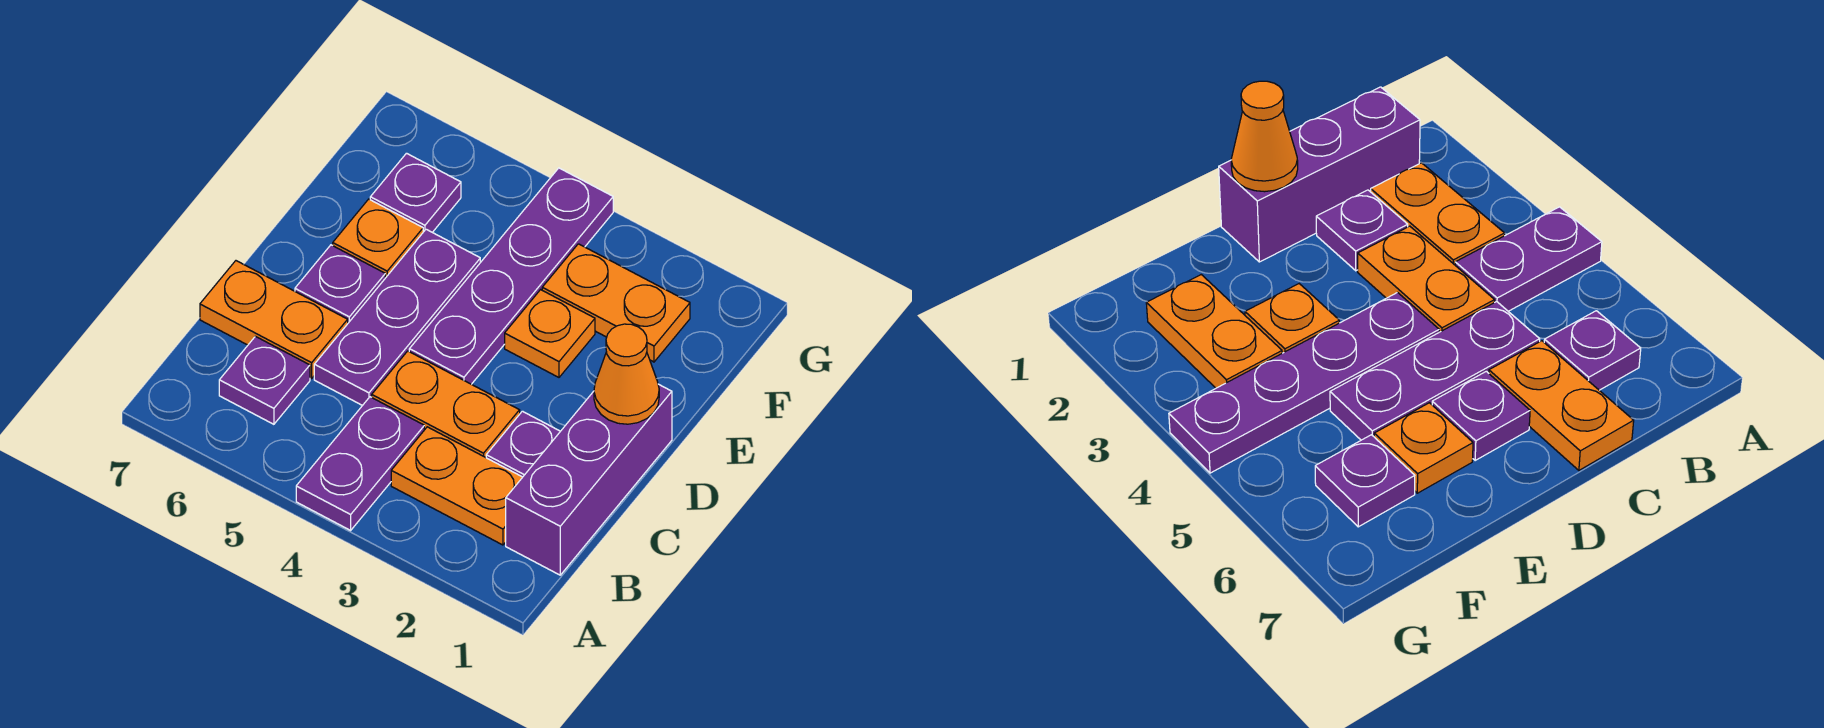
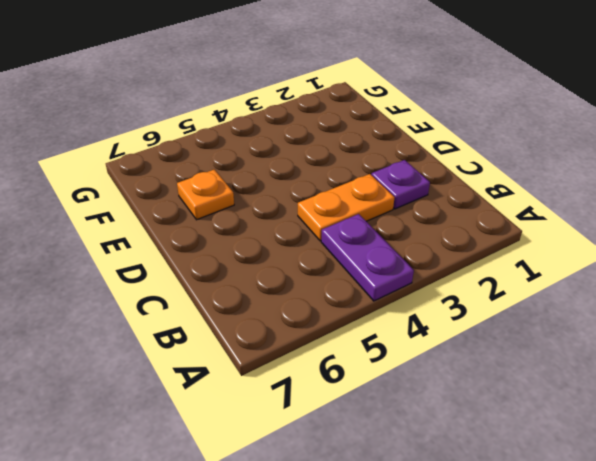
none -> purple 1x3 brick [506,384,672,575]
none -> orange 1x2 plate [391,427,522,545]
none -> purple 1x1 plate [219,336,310,424]

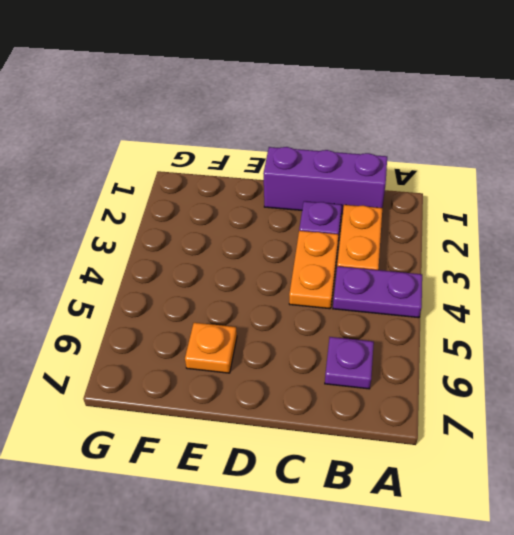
none -> purple 1x3 plate [314,229,480,406]
none -> orange 1x2 plate [200,261,348,379]
none -> purple 1x4 plate [409,168,613,384]

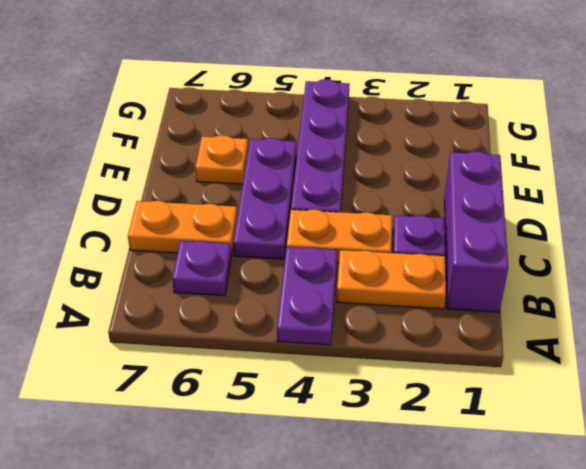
none -> purple 1x1 plate [295,245,385,323]
none -> orange 1x1 plate [505,290,595,377]
none -> orange 1x2 plate [542,244,690,362]

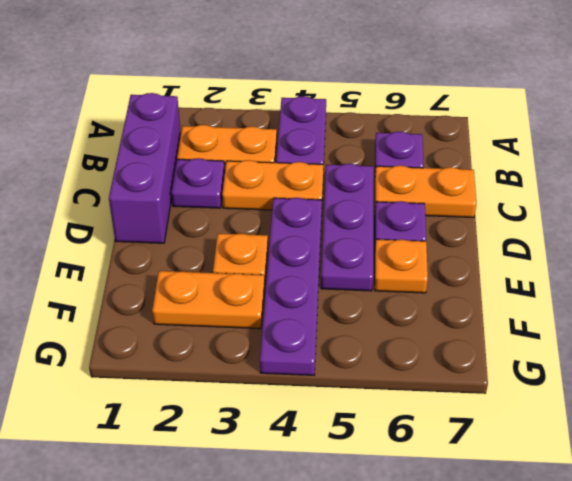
none -> purple 1x1 plate [370,153,461,232]
none -> orange 1x1 cone [594,324,659,424]

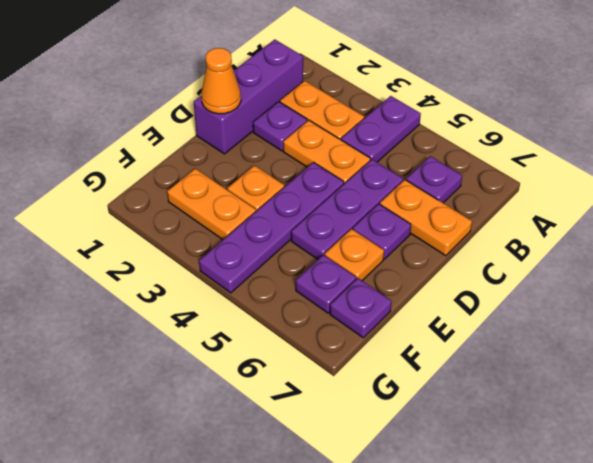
purple 1x1 plate [330,278,392,338] -> none

